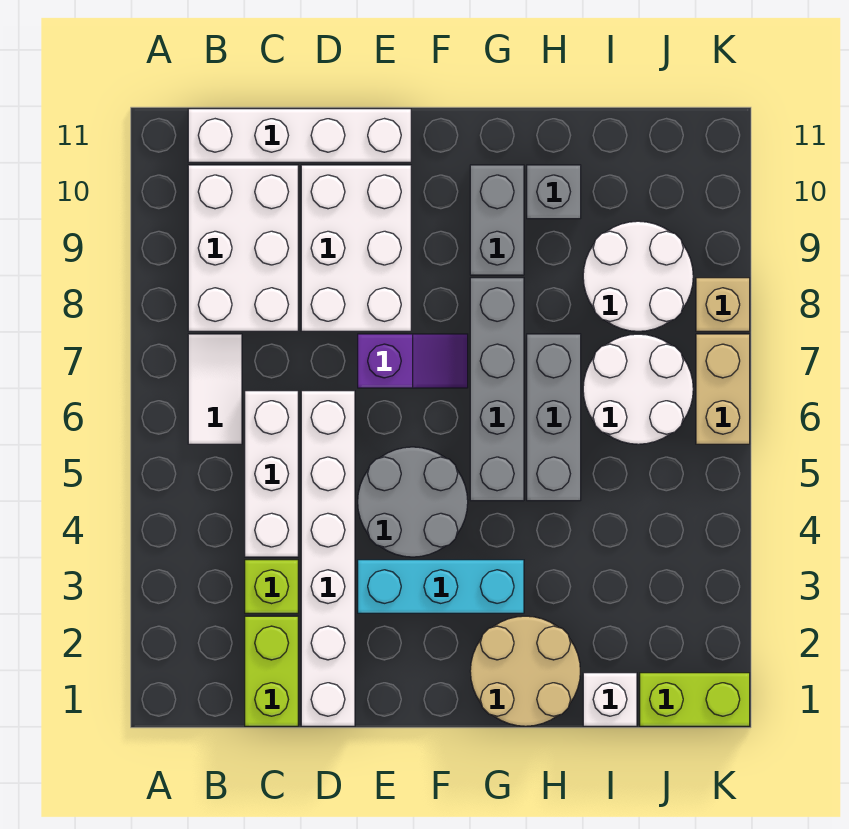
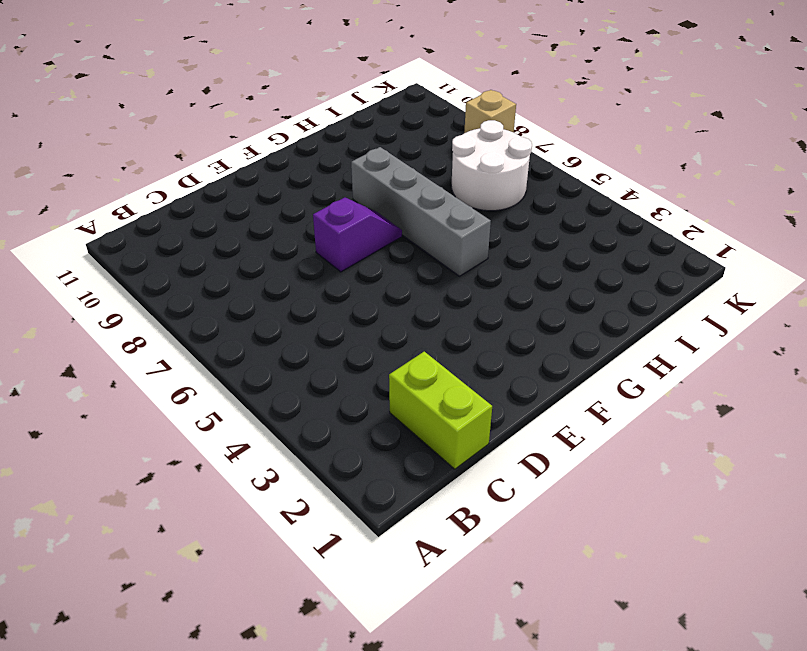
none -> white 1x2 tile [188,334,242,444]
none -> white 2x3 brick [188,165,298,331]
none -> white 1x4 brick [188,109,411,162]

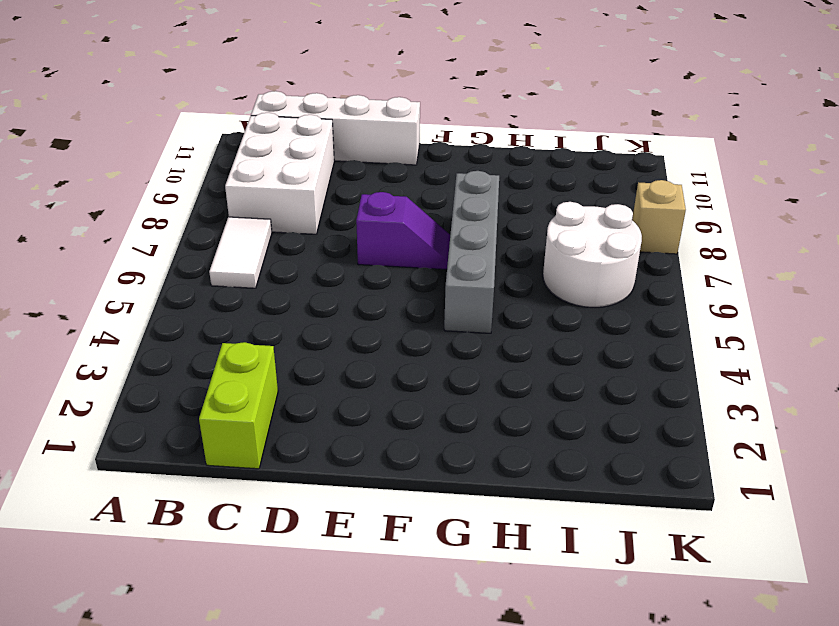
none -> lime 1x1 brick [245,560,298,613]
none -> white 1x3 brick [245,391,298,557]
none -> white 1x6 brick [301,391,355,726]

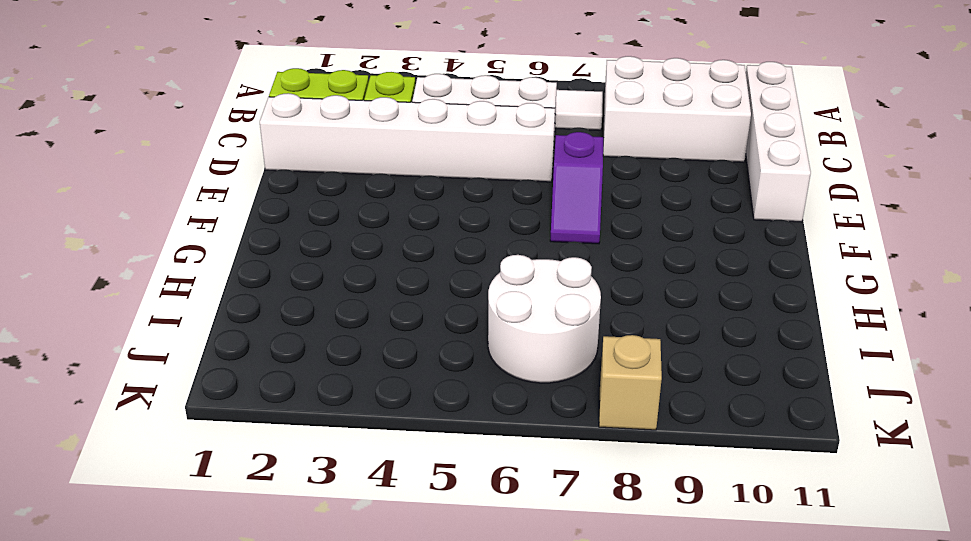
none -> white 2x3 brick [301,165,411,331]
none -> cyan 1x3 brick [358,560,524,613]
none -> grey 2x2 round brick [358,447,468,557]

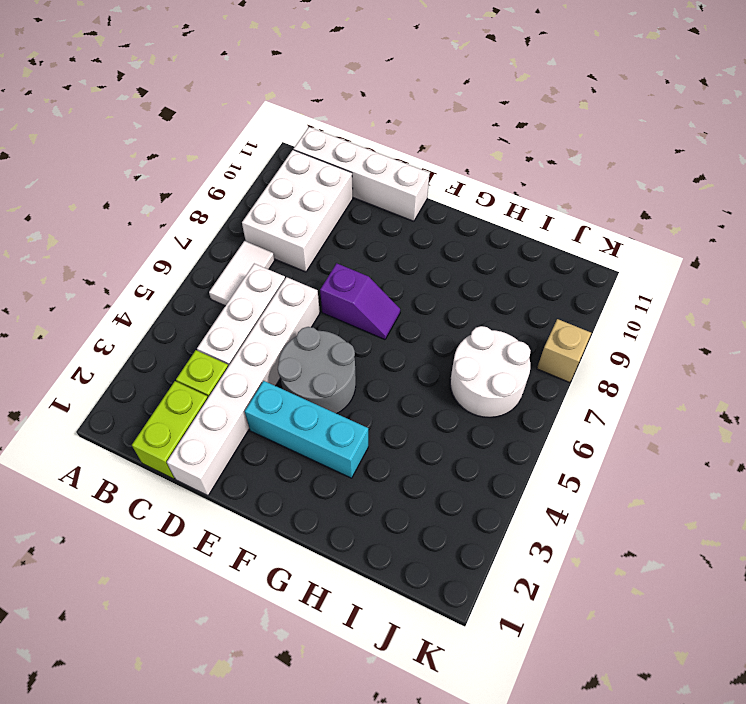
none -> white 2x3 brick [301,165,411,331]
none -> tan 2x2 round brick [470,616,580,726]
none -> grey 1x4 brick [470,278,524,501]

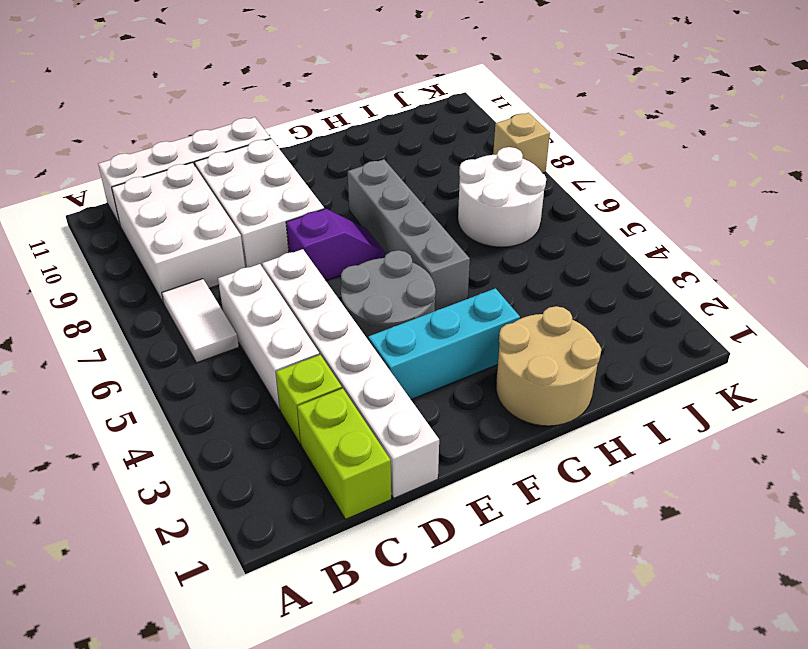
none -> grey 1x2 brick [470,165,524,275]
none -> grey 1x3 brick [527,334,581,501]
none -> grey 1x1 brick [527,165,581,219]

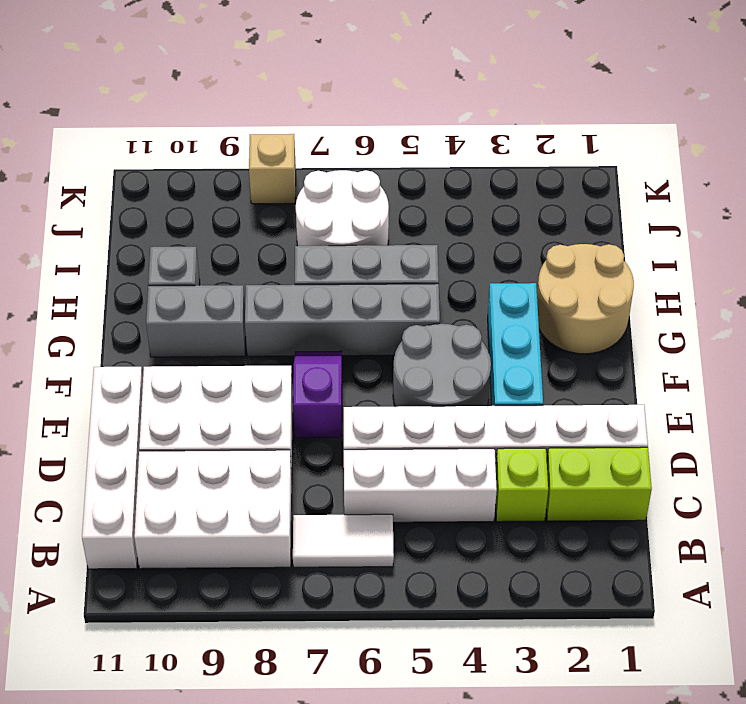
none -> white 1x1 brick [583,673,637,726]
none -> white 2x2 round brick [583,221,693,331]
none -> lime 1x2 brick [640,673,750,726]

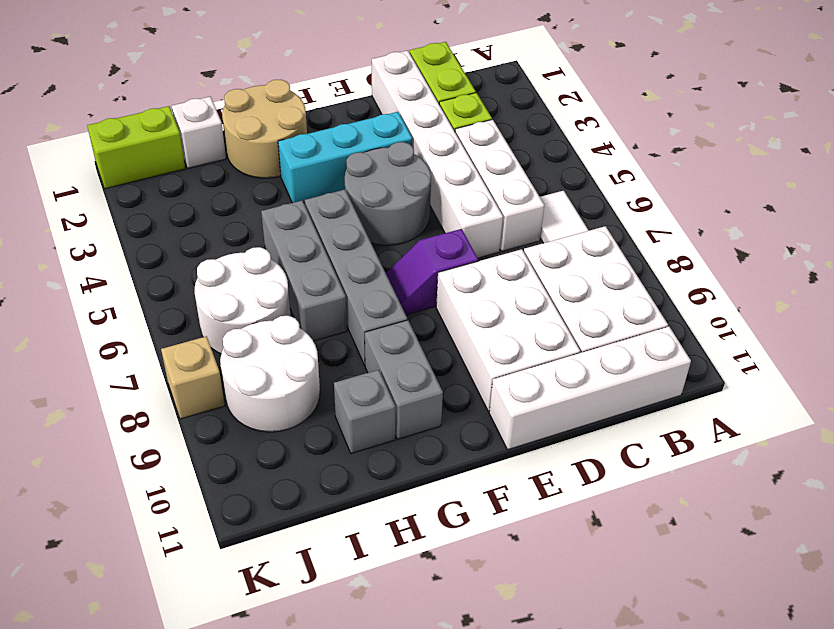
none -> tan 1x2 brick [696,334,750,444]

